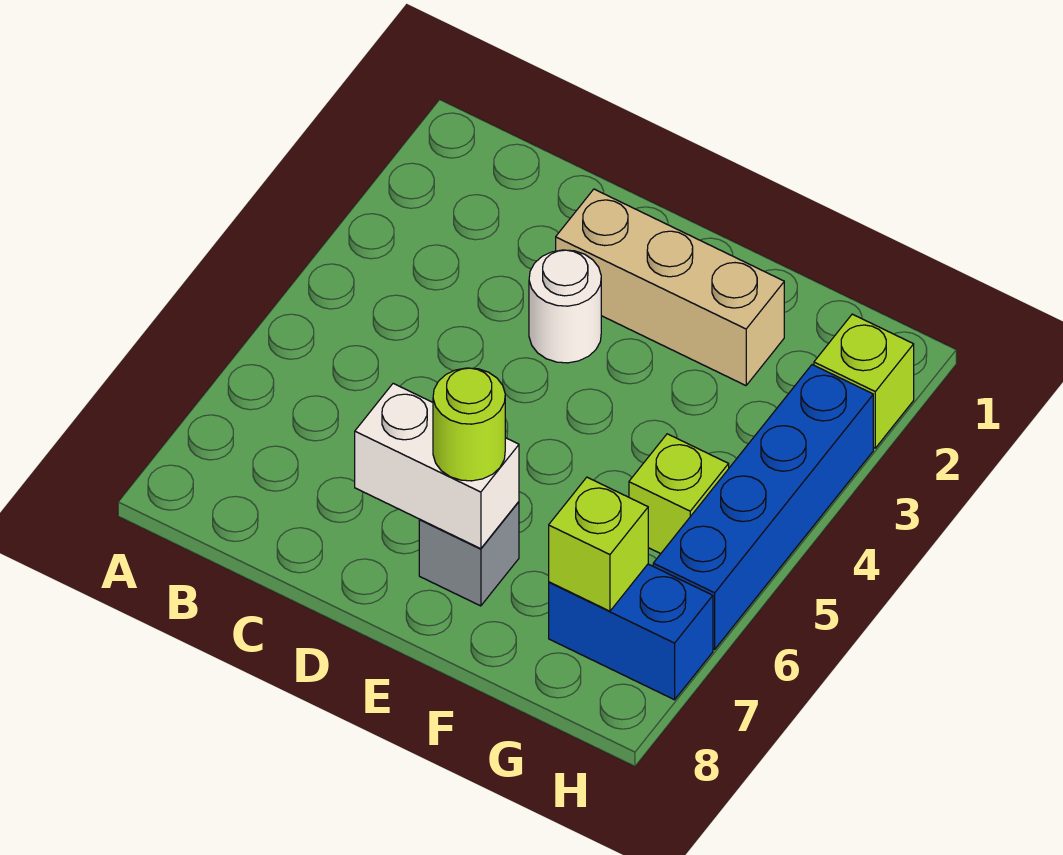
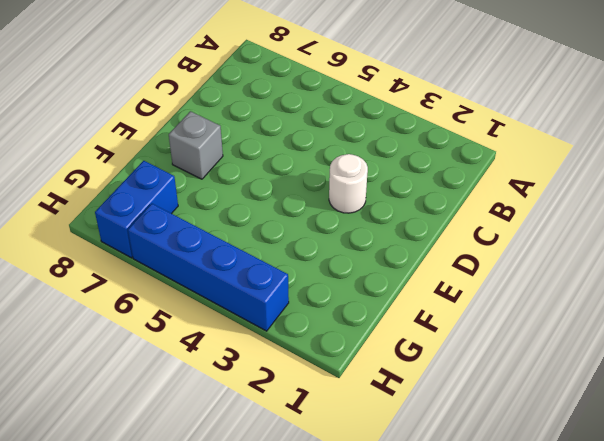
none -> tan 1x3 brick [556,189,784,386]
none -> lime 1x1 brick [629,434,729,554]

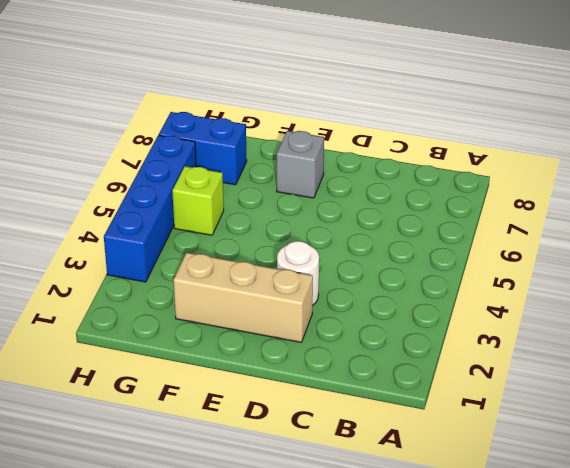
none -> lime 1x1 brick [814,314,914,448]
none -> white 1x2 brick [355,383,519,549]

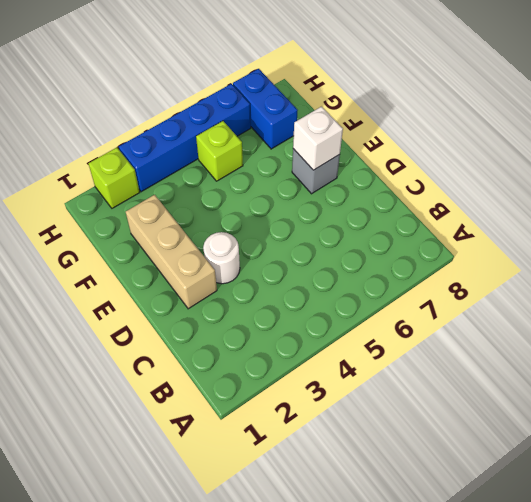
white 1x1 brick [293,107,343,170] -> white 1x2 brick [355,383,519,549]
none -> lime 1x1 brick [549,477,648,611]
none -> lime 1x1 round brick [433,368,505,481]

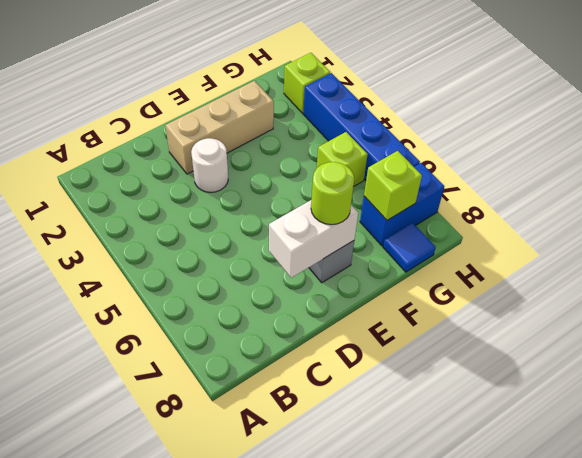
blue 1x1 tile [383,223,436,272] -> none

